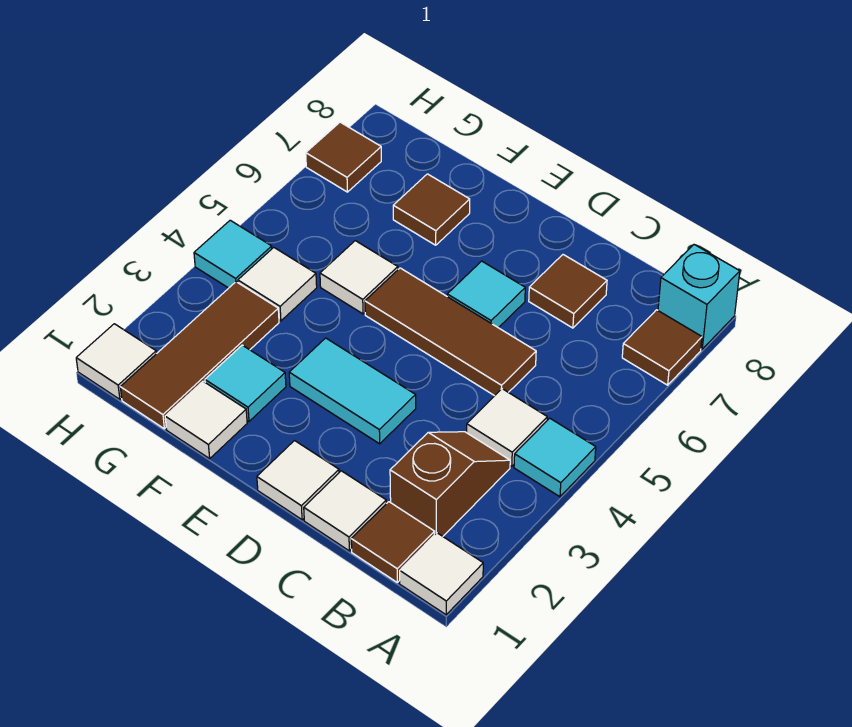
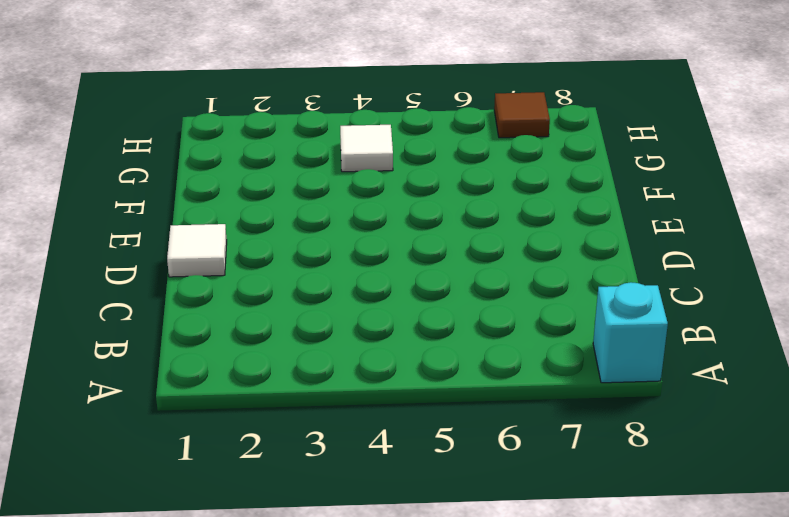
none -> white 1x1 tile [400,533,483,615]
none -> cyan 1x1 tile [514,418,596,497]
none -> brown 1x1 tile [622,310,702,385]

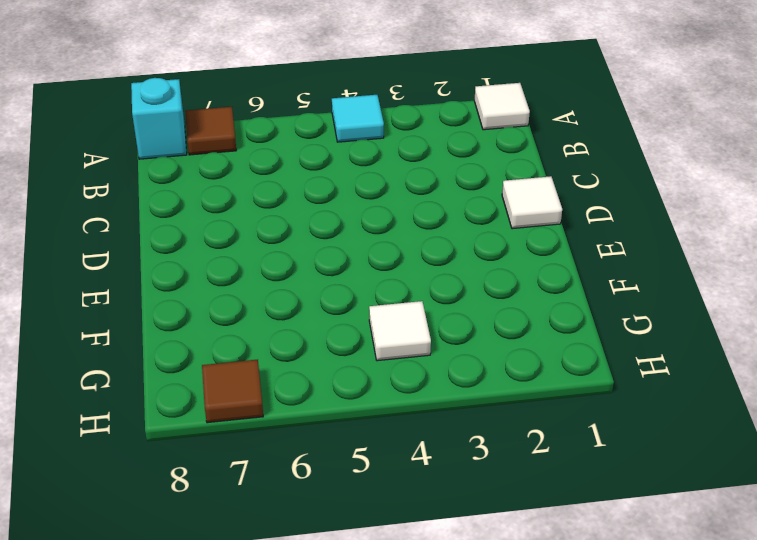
none -> brown 1x1 tile [351,502,435,582]
none -> brown 1x2 slope [390,432,510,536]
none -> white 1x1 tile [467,389,547,466]

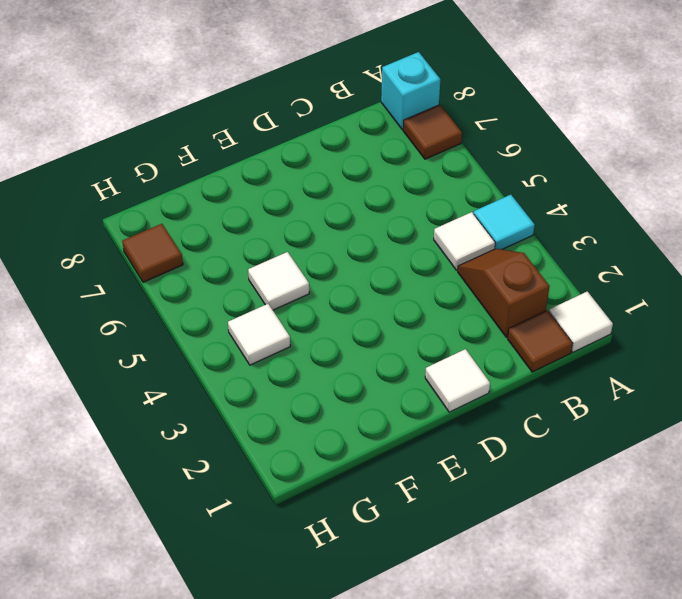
none -> white 1x1 tile [304,471,386,551]
none -> brown 1x3 tile [365,268,536,396]
none -> brown 1x1 tile [529,255,607,328]

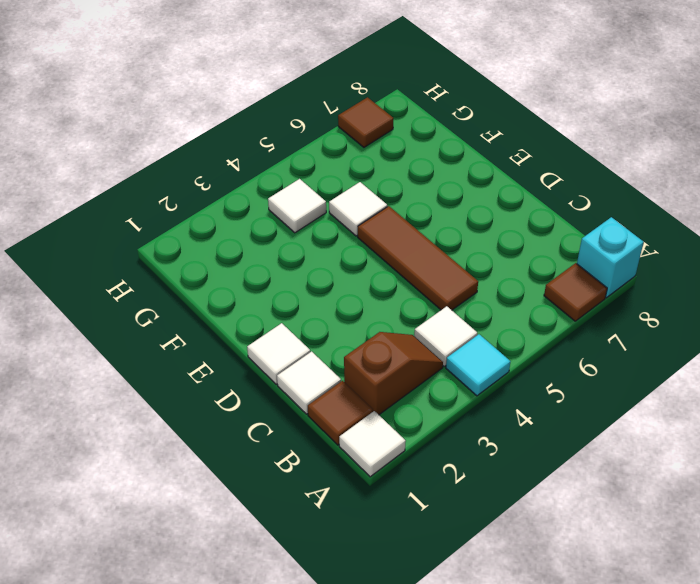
none -> brown 1x1 tile [529,255,607,328]
none -> cyan 1x2 tile [289,338,416,444]
none -> cyan 1x1 tile [447,261,525,328]

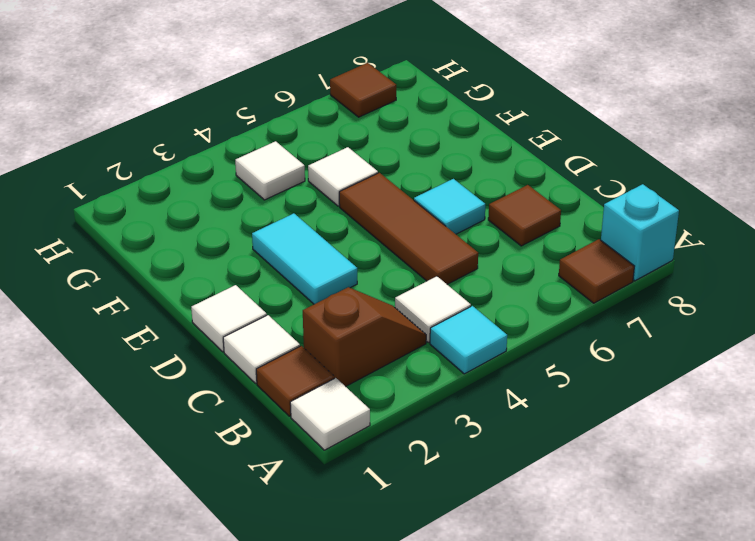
none -> white 1x1 tile [165,381,247,459]
none -> cyan 1x1 tile [205,345,286,421]
none -> brown 1x1 tile [393,174,470,245]

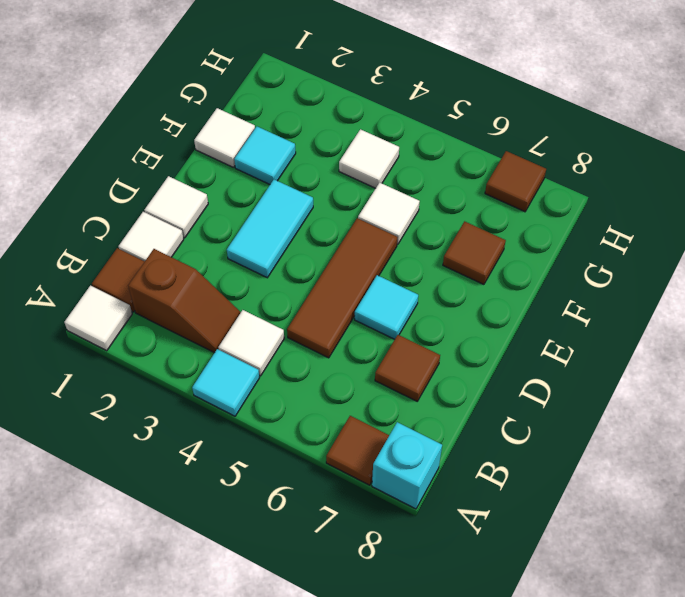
none -> brown 1x3 tile [120,282,279,429]
none -> white 1x1 tile [76,324,156,399]
none -> cyan 1x1 tile [194,220,272,288]

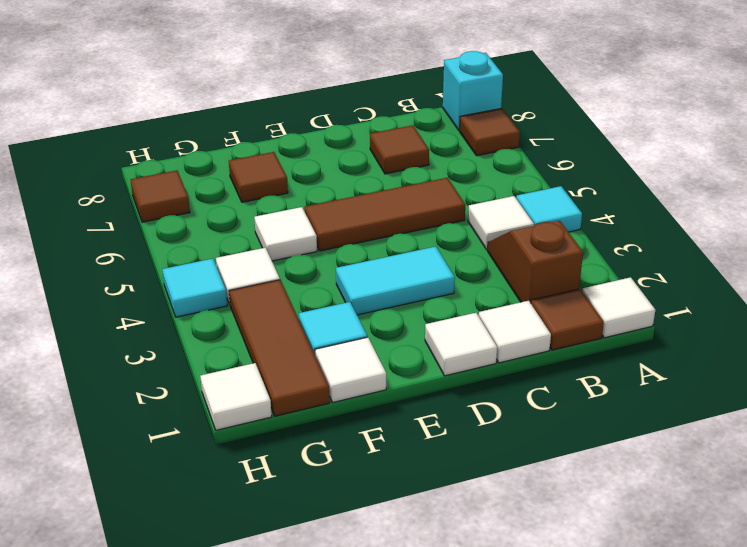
none -> cyan 1x1 tile [447,261,525,328]

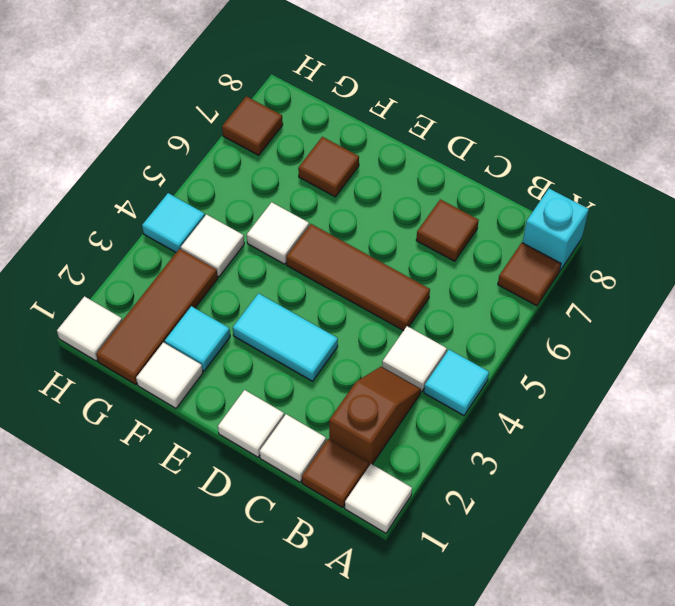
none -> cyan 1x1 tile [447,261,525,328]

